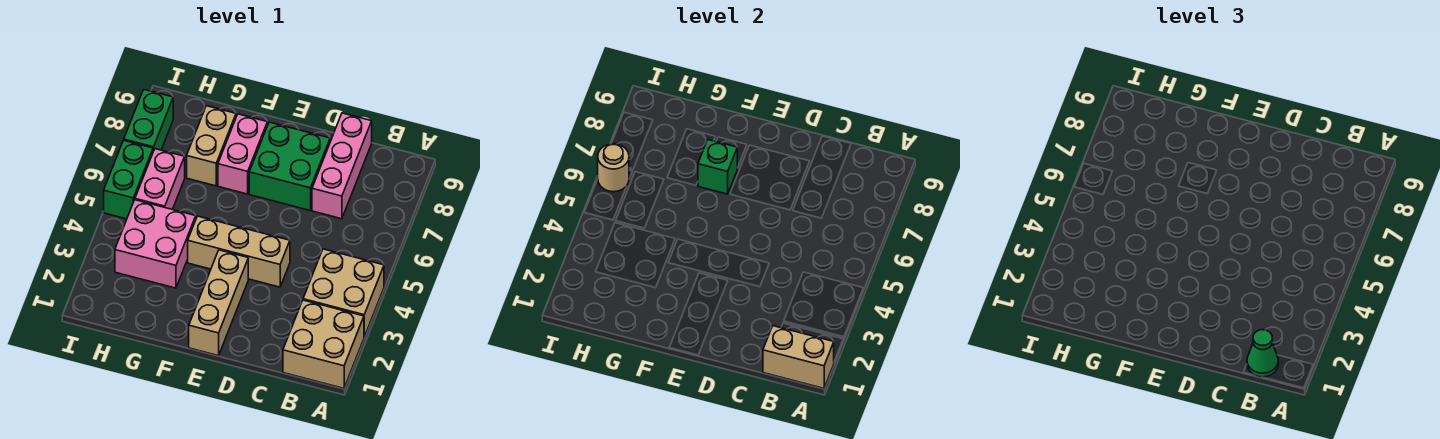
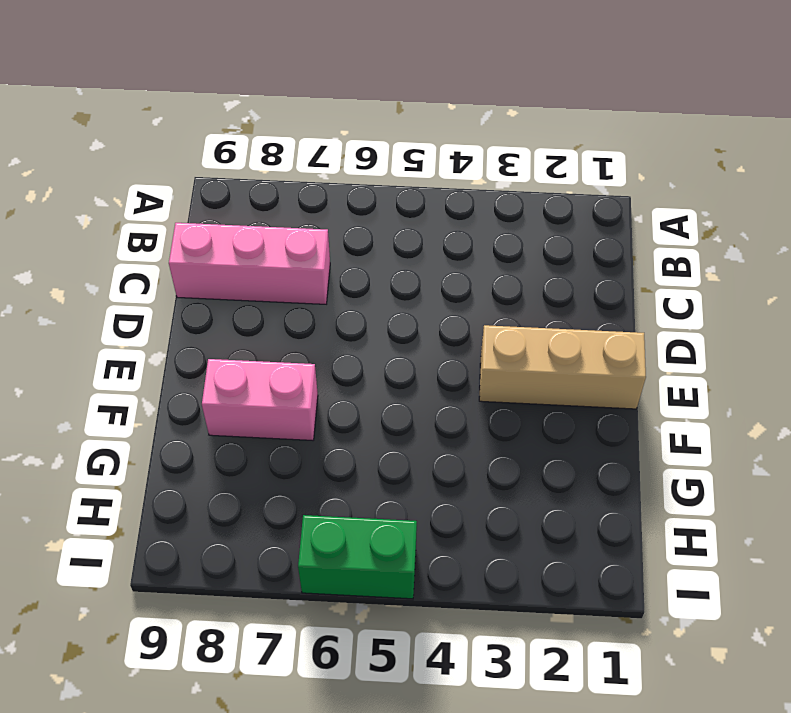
none -> tan 2x2 brick [283,300,364,388]
none -> tan 2x2 brick [303,249,384,337]
none -> tan 1x3 brick [188,216,290,287]

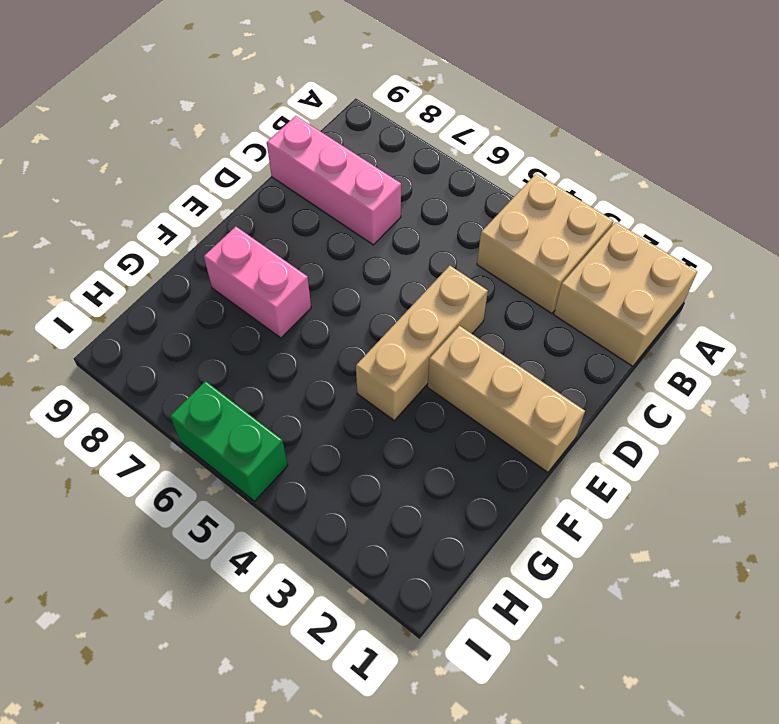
none -> green 2x2 brick [249,122,330,210]
none -> pink 2x2 brick [115,200,196,288]
none -> tan 1x2 brick [187,106,236,186]

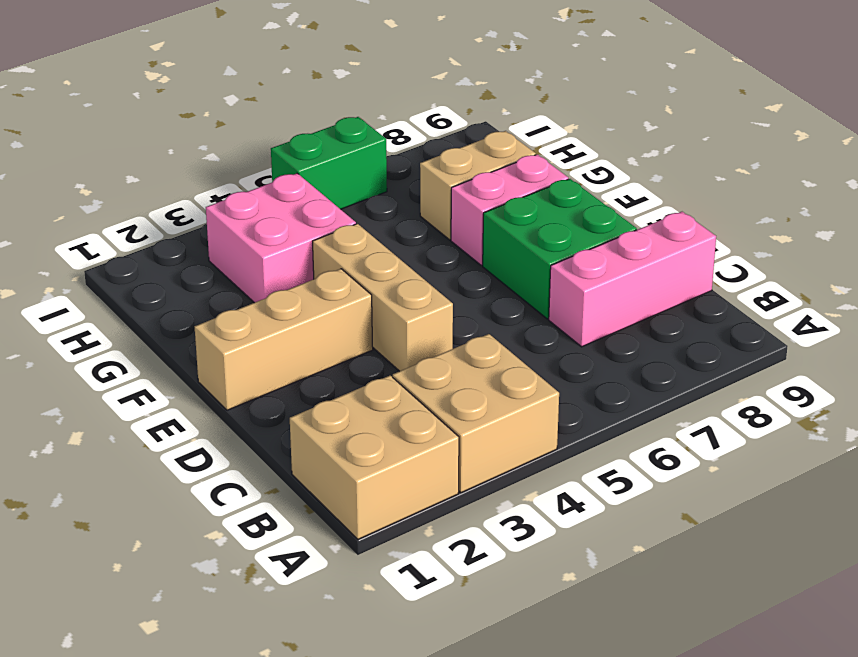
none -> pink 1x2 brick [135,149,185,210]
none -> green 1x2 brick [124,90,173,151]
none -> tan 1x2 brick [763,326,834,388]

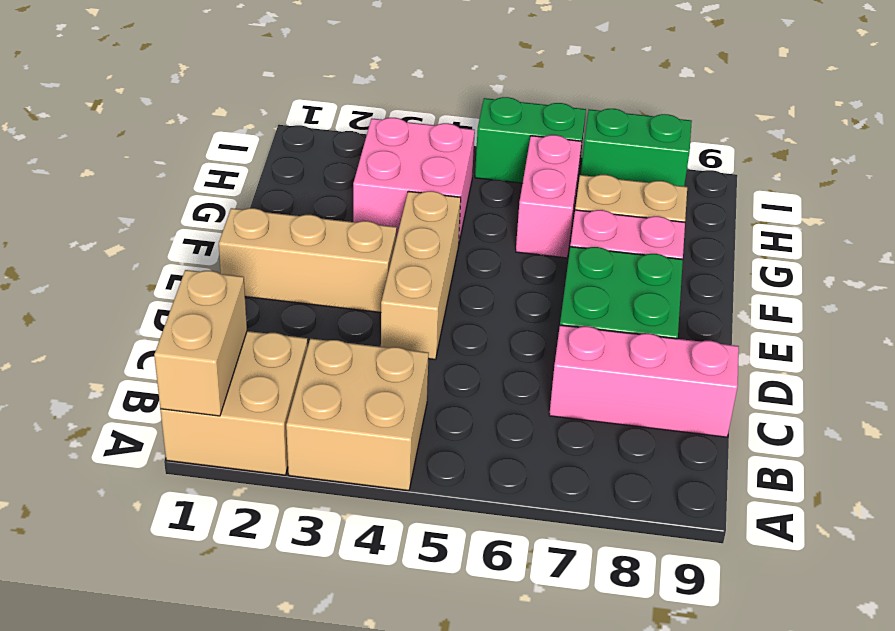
pink 1x2 brick [516,135,582,258] -> pink 1x2 brick turned to [135,149,185,210]
none -> green 1x1 brick [698,140,737,194]
none -> tan 1x1 round brick [598,144,629,192]
none -> green 1x1 cone [1247,330,1278,377]

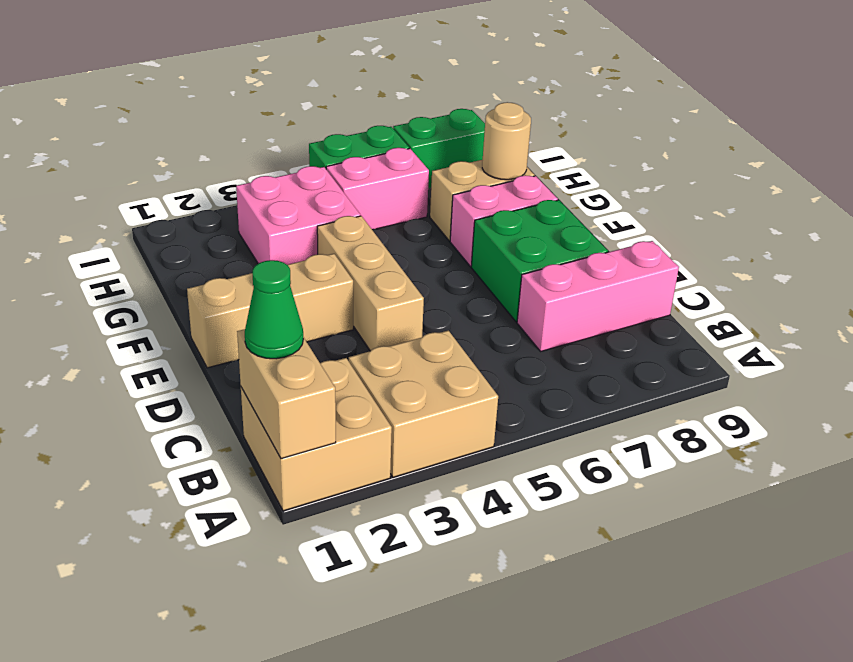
tan 1x1 round brick [482,102,531,180] -> tan 1x1 round brick moved to [598,144,629,192]
none -> green 1x1 brick [698,140,737,194]

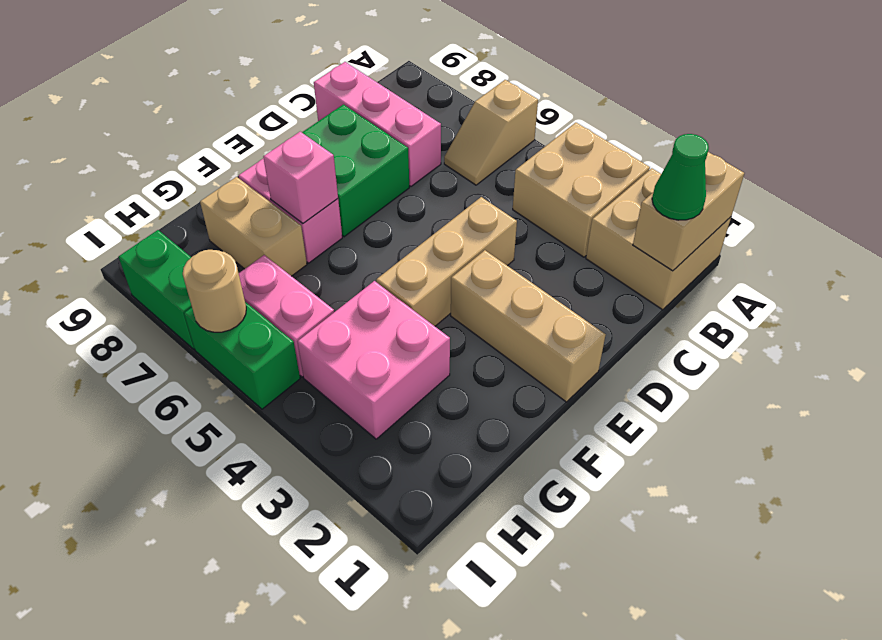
tan 1x2 slope [444,80,538,185] -> none
pink 1x1 brick [263,132,338,223] -> green 1x1 brick [698,140,737,194]

